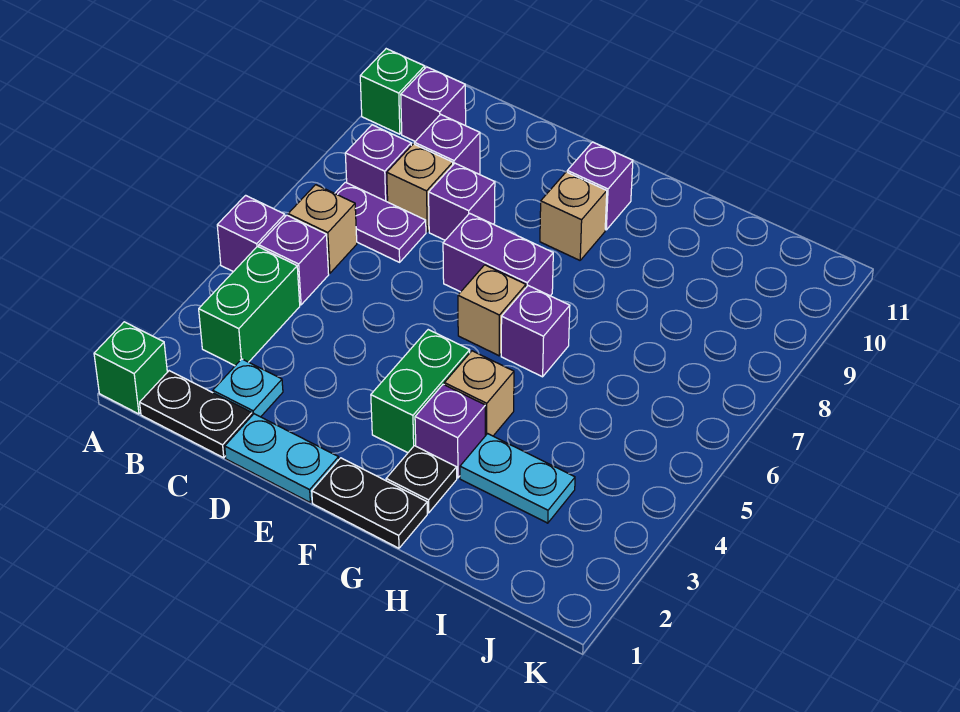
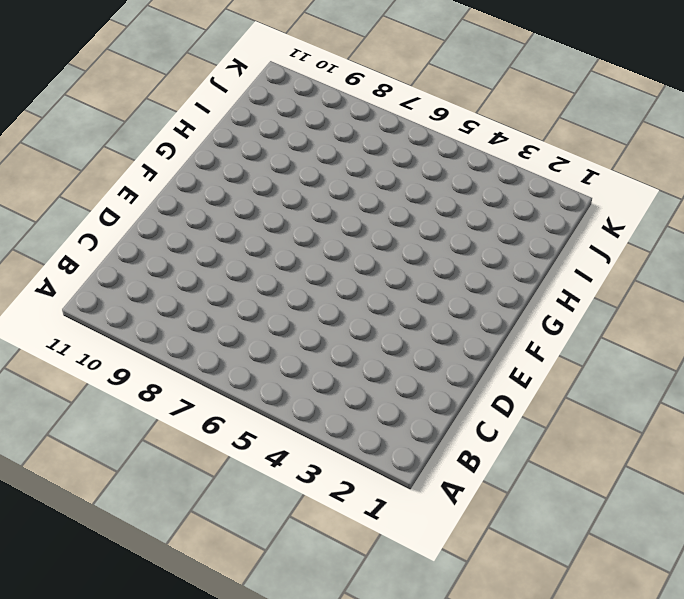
none -> green 1x1 brick [94,322,167,414]
none -> purple 1x1 brick [217,195,285,272]
none -> green 1x1 brick [360,49,425,134]

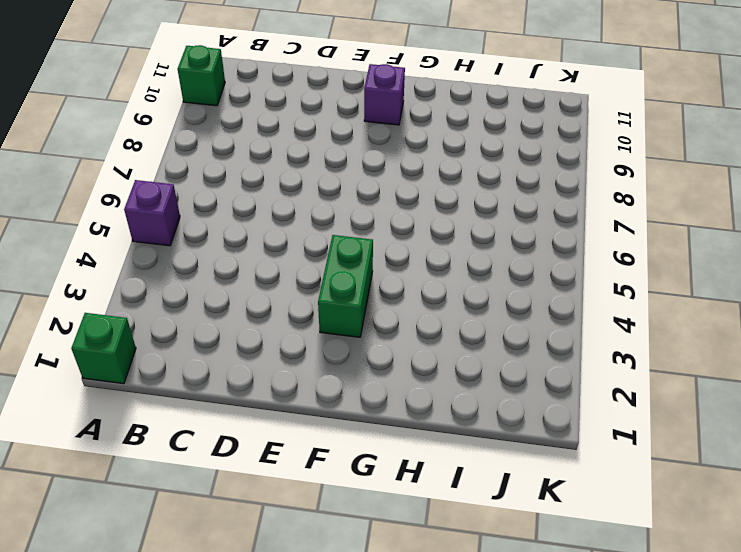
none -> black 1x2 plate [140,371,252,458]
none -> green 1x2 brick [199,247,300,366]
none -> purple 1x1 brick [259,215,329,305]

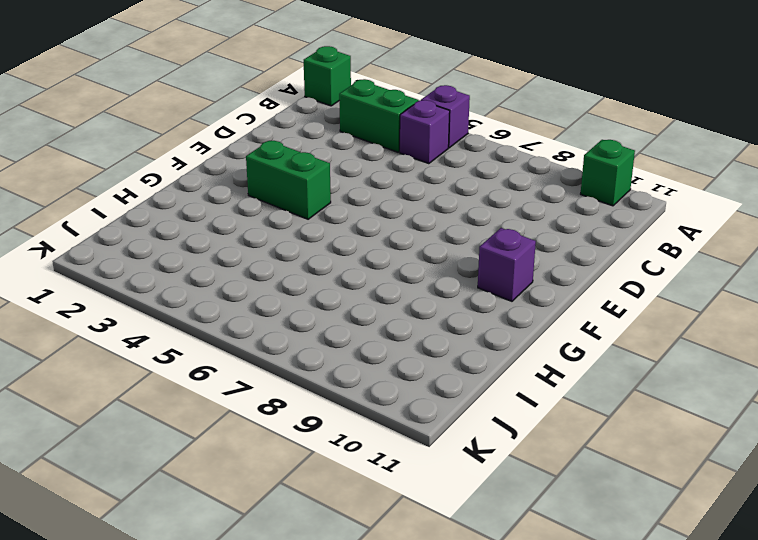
none -> black 1x2 plate [140,371,252,458]
none -> tan 1x1 brick [288,185,357,273]
none -> purple 1x2 plate [335,182,426,262]

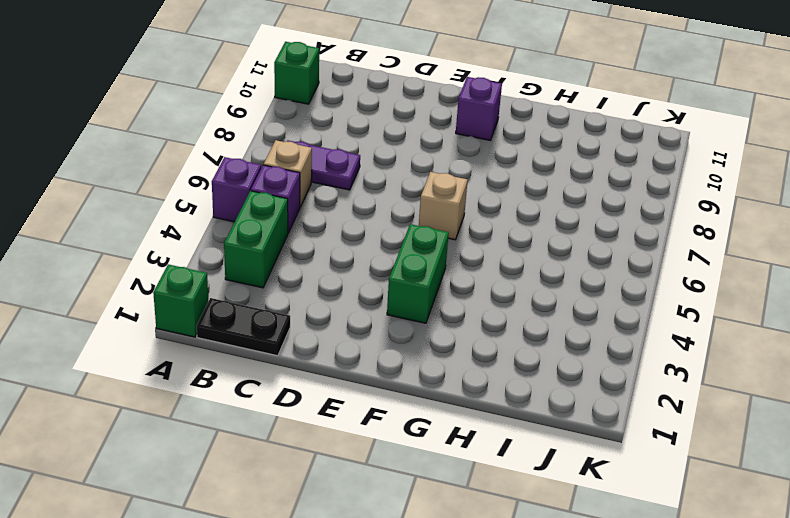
none -> purple 1x1 brick [345,125,411,202]
none -> purple 1x1 brick [401,67,466,141]
none -> cyan 1x1 plate [213,359,283,417]

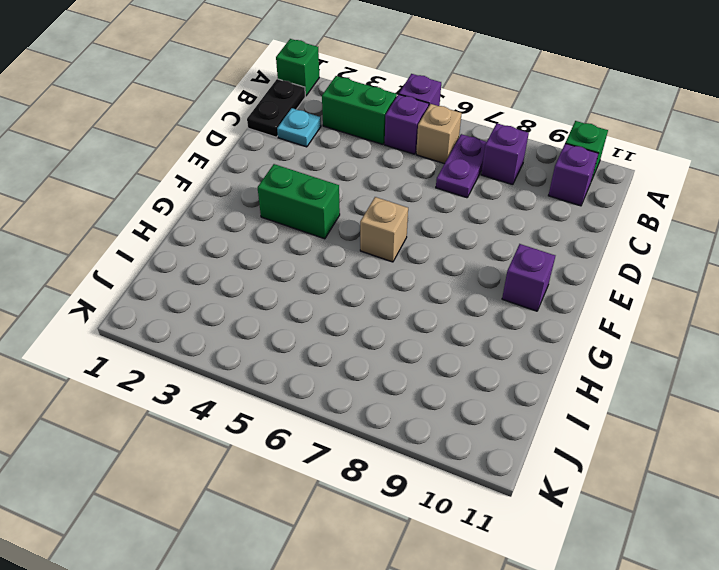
none -> tan 1x1 brick [387,144,453,232]
none -> purple 1x1 brick [415,114,480,174]
none -> cyan 1x2 plate [225,414,339,502]

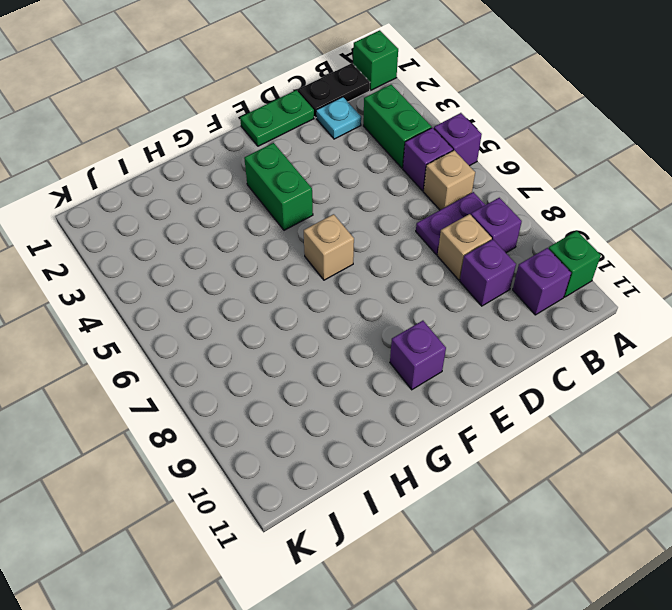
green 1x2 plate [240,90,314,146] -> cyan 1x2 plate [225,414,339,502]
none -> purple 1x1 brick [429,163,495,240]
none -> purple 1x2 brick [443,213,553,296]
none -> black 1x2 plate [312,458,427,548]

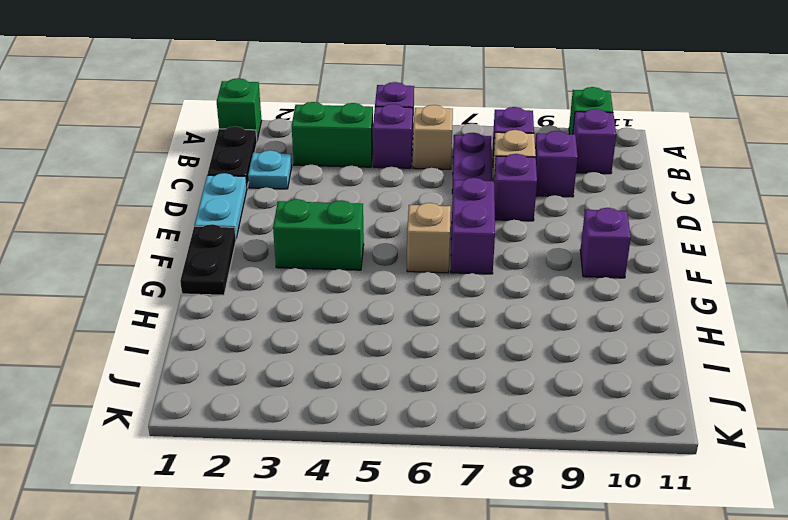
none -> tan 1x1 brick [540,172,607,260]
none -> black 1x1 plate [386,446,457,513]
none -> purple 1x1 brick [415,384,485,478]

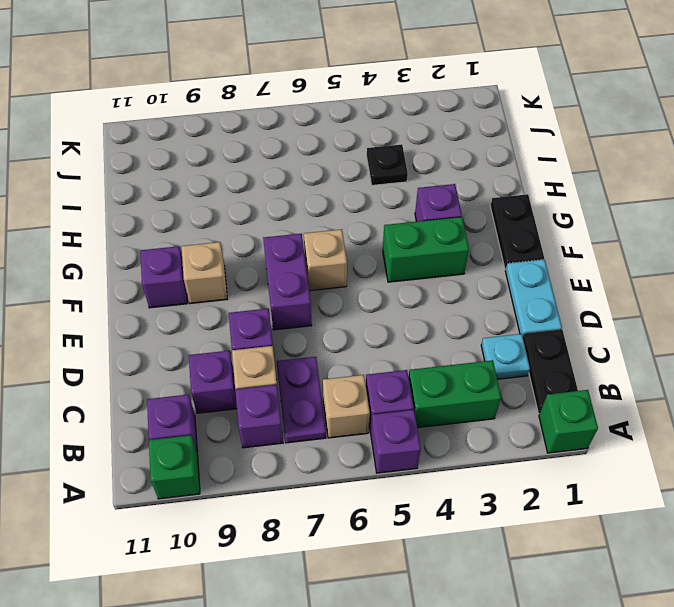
black 1x1 plate [367,144,408,185] -> black 1x1 plate moved to [386,446,457,513]
none -> tan 1x1 brick [444,351,514,436]
none -> purple 1x1 brick [501,286,570,377]
none -> cyan 1x2 plate [460,434,575,523]

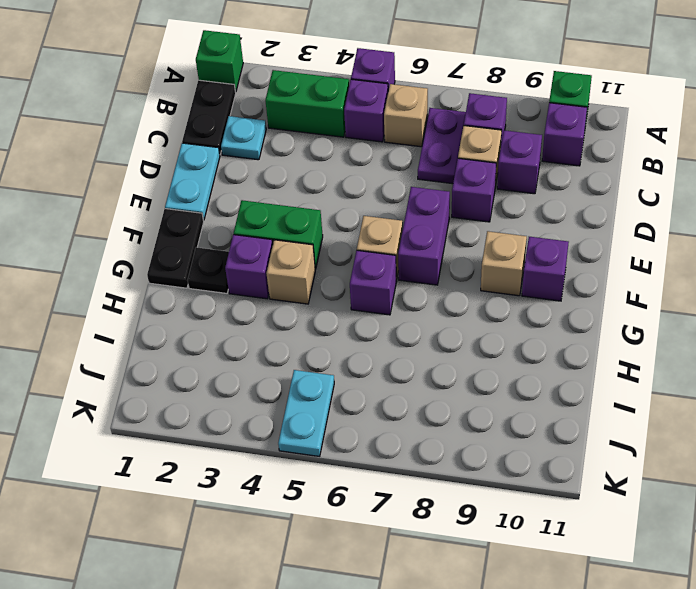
cyan 1x2 plate [278,370,334,456] -> cyan 1x2 plate moved to [460,434,575,523]

